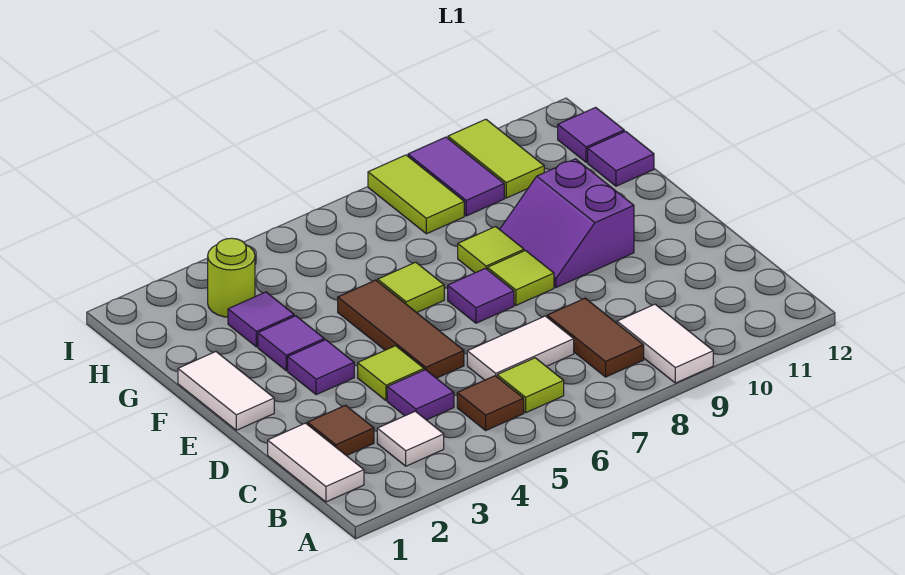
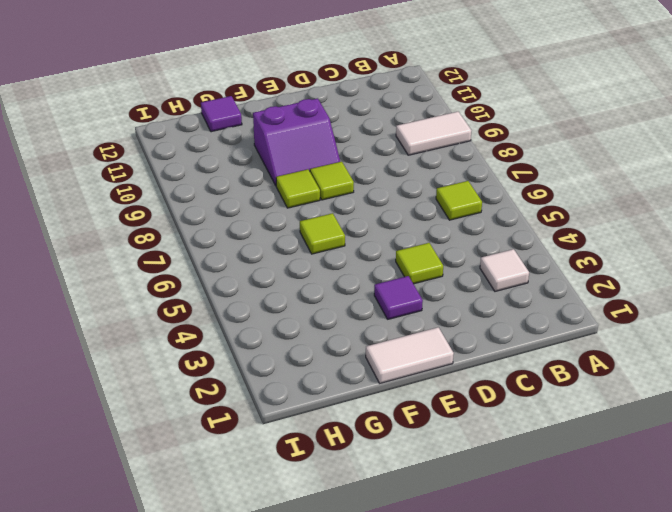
none -> white 1x2 tile [268,423,364,502]
none -> brown 1x1 tile [457,376,524,430]
none -> brown 1x2 tile [547,298,644,377]

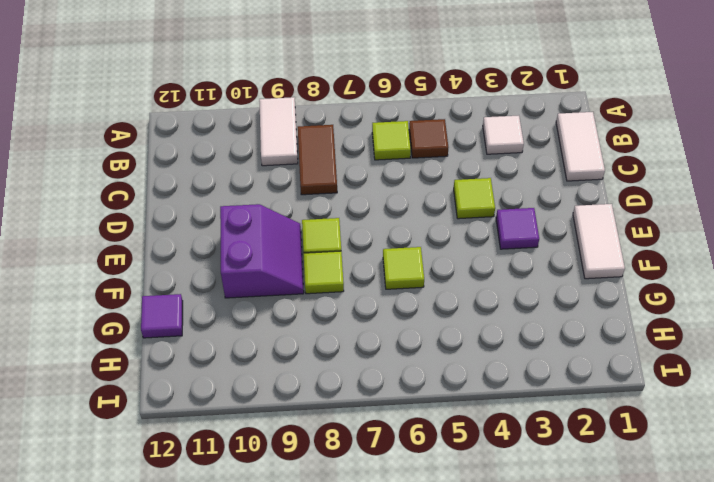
none -> brown 1x1 tile [307,405,374,456]
none -> purple 1x1 tile [387,370,454,420]
none -> white 1x2 tile [467,316,574,380]

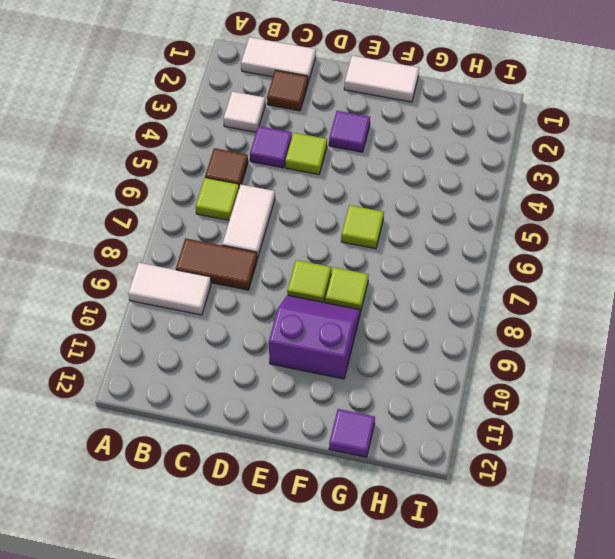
none -> brown 1x3 tile [338,280,464,378]
none -> purple 1x1 tile [448,268,514,323]
none -> purple 1x1 tile [258,316,324,371]

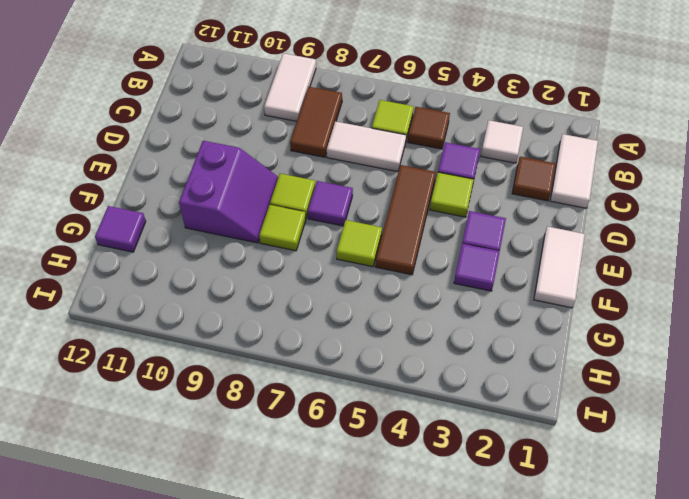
none -> purple 1x1 tile [228,292,294,347]
none -> lime 1x1 round brick [208,238,255,317]
none -> lime 1x2 tile [368,155,464,234]

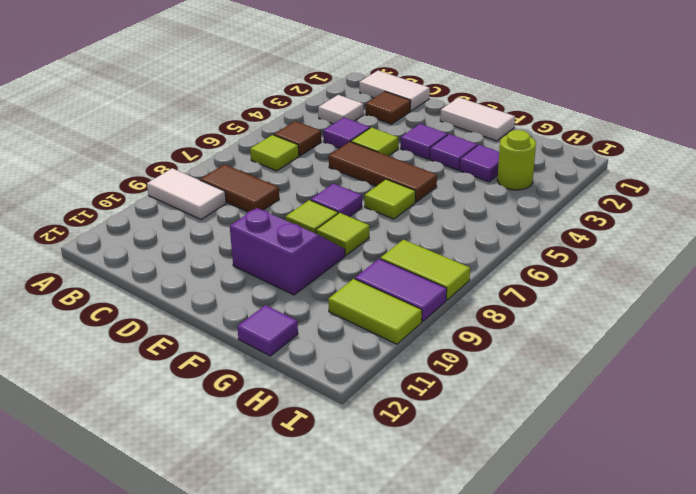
none -> white 1x2 tile [467,316,574,380]
none -> purple 1x1 tile [558,107,624,162]

